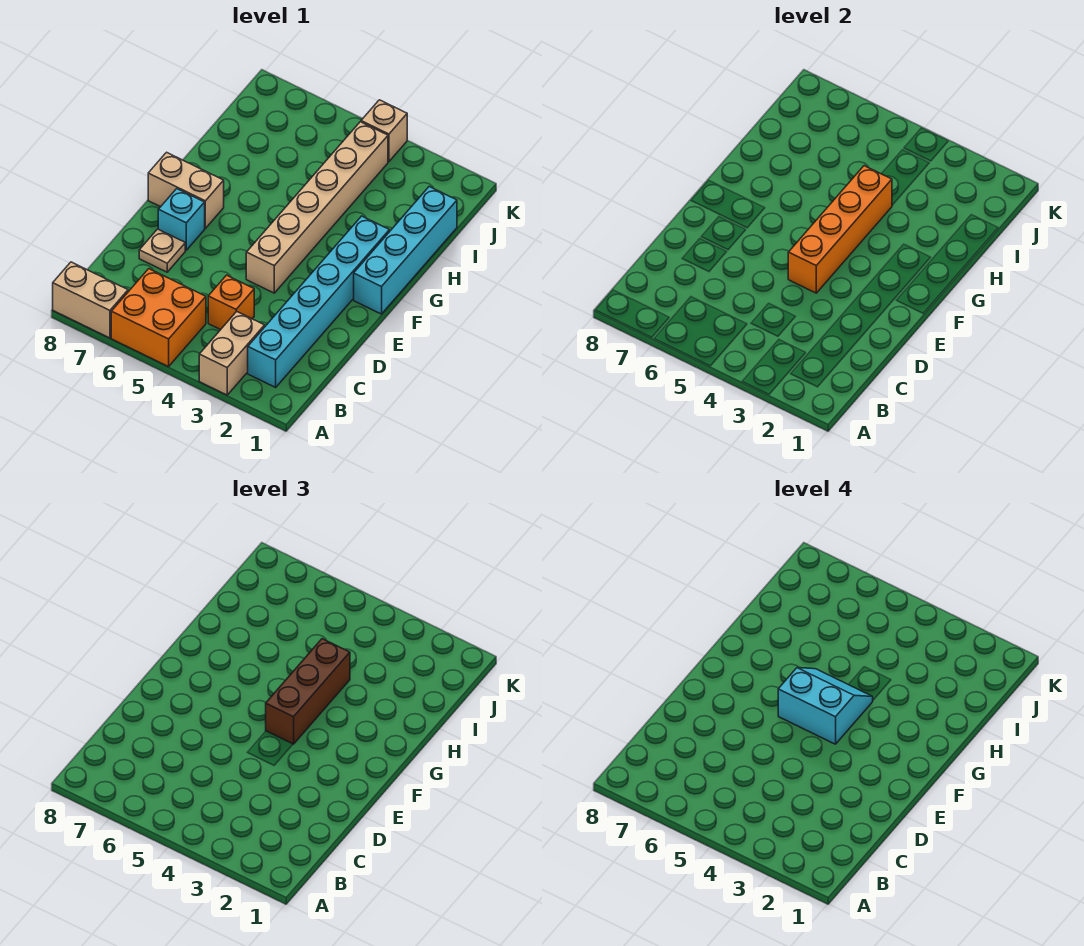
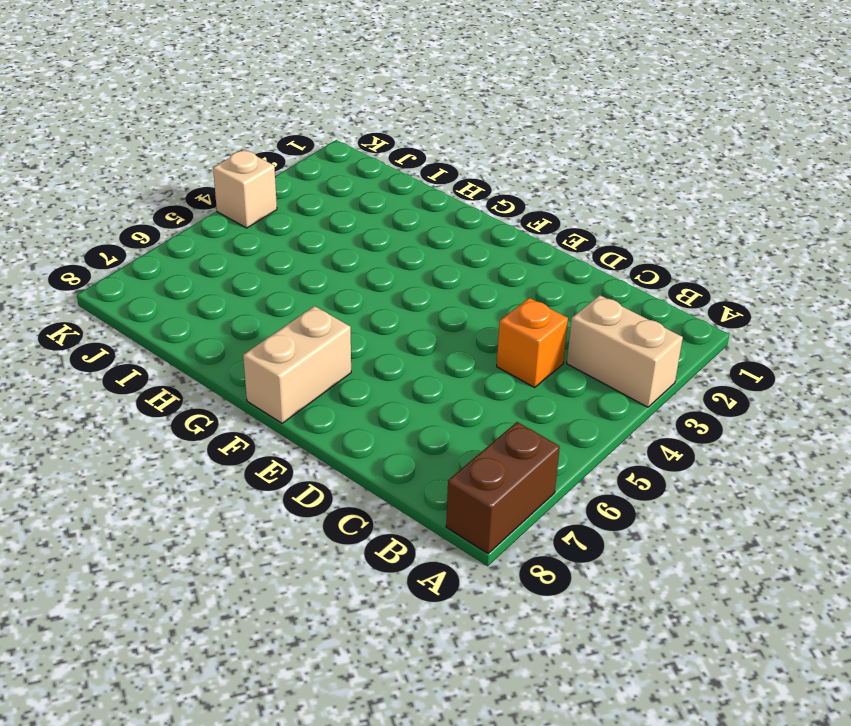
brown 1x2 brick [446,422,560,553] -> tan 1x2 brick [53,262,128,338]
none -> orange 2x2 brick [111,269,206,367]
none -> cyan 1x6 brick [248,216,389,387]
none -> tan 1x1 plate [139,229,185,272]

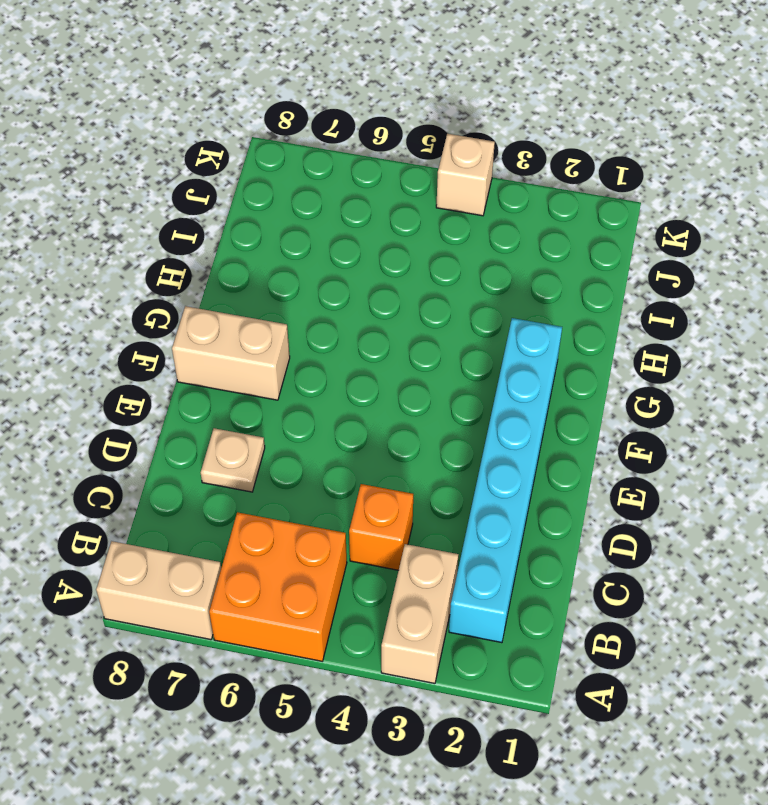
none -> tan 1x6 brick [246,122,388,293]
none -> cyan 1x1 brick [158,189,205,250]
none -> cyan 1x4 brick [354,187,457,314]

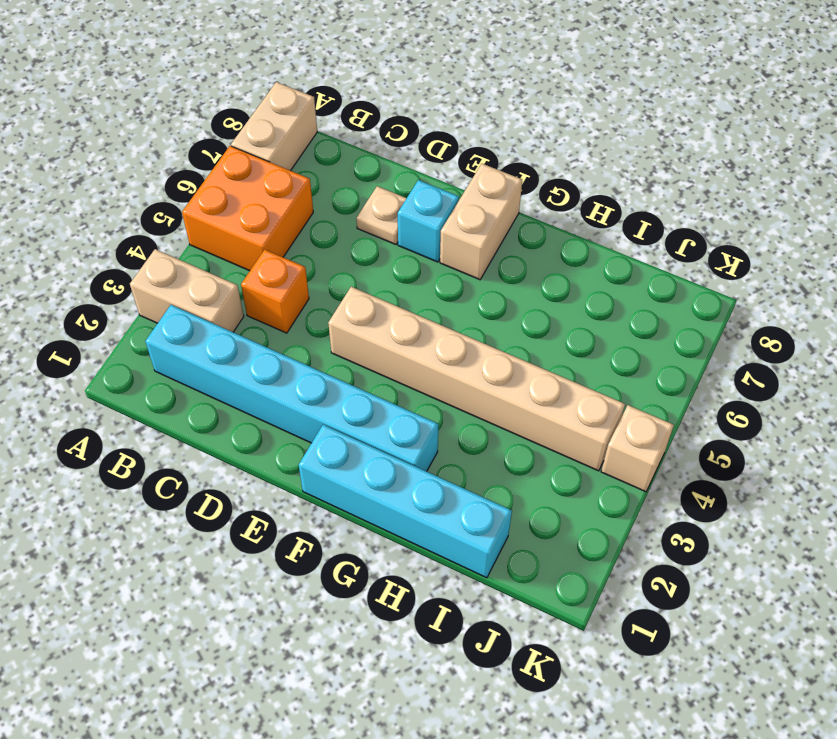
none -> orange 1x4 brick [788,166,892,293]
none -> brown 1x3 brick [266,639,350,744]
none -> cyan 2x2 slope [778,668,873,744]

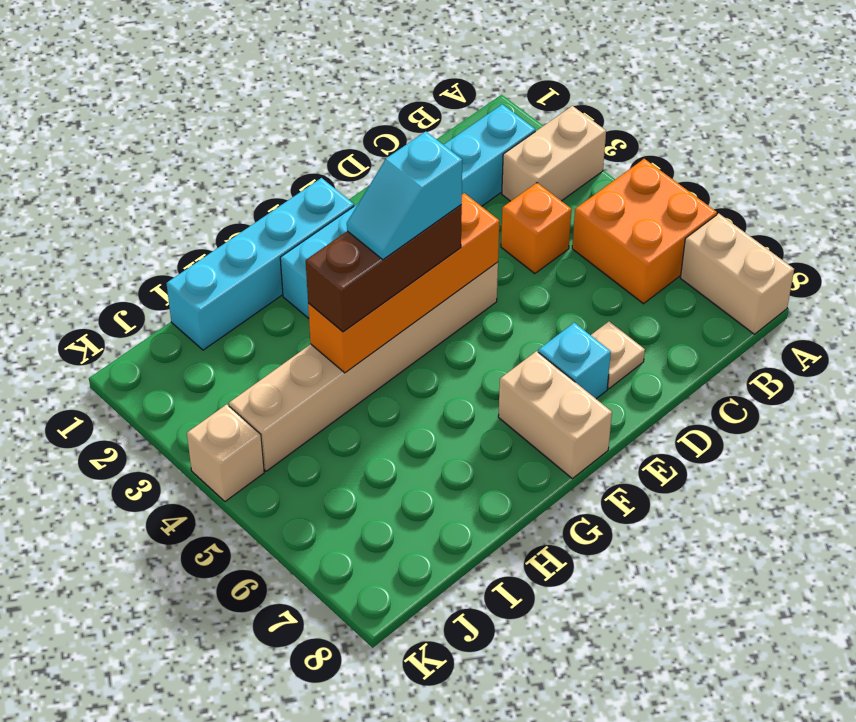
cyan 1x2 slope [347,131,462,260] -> cyan 2x2 slope [778,668,873,744]

